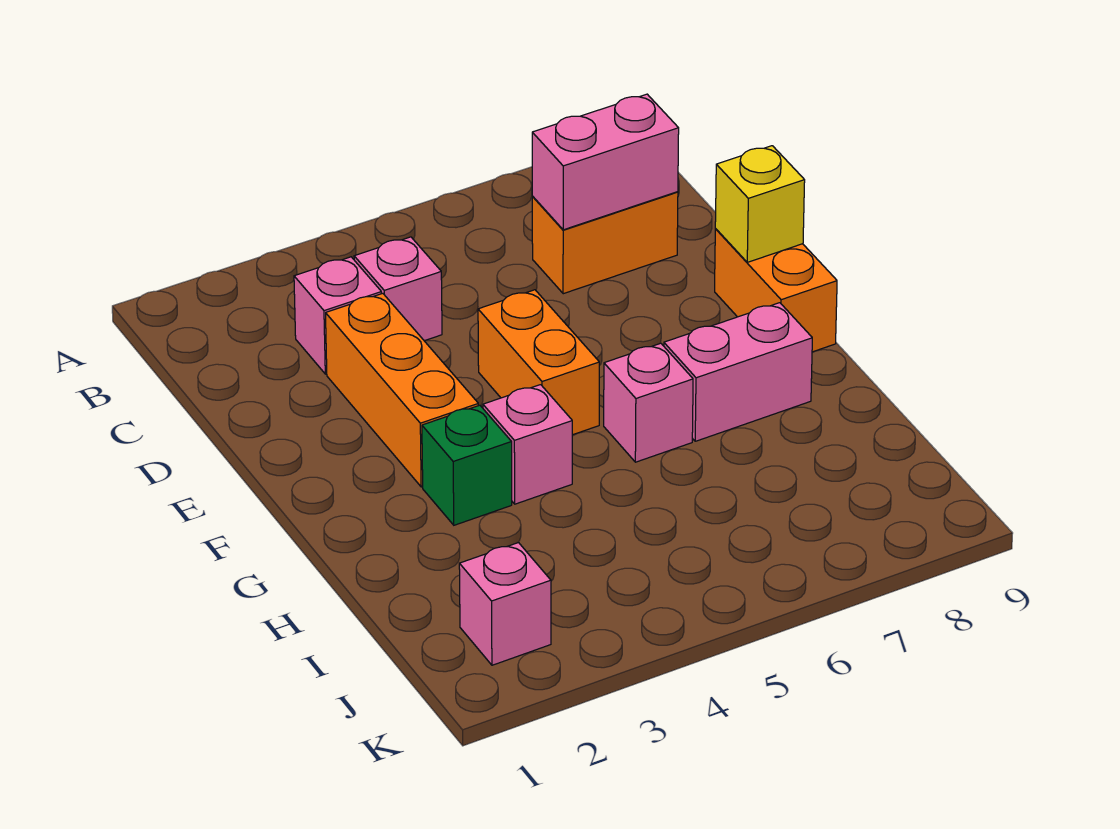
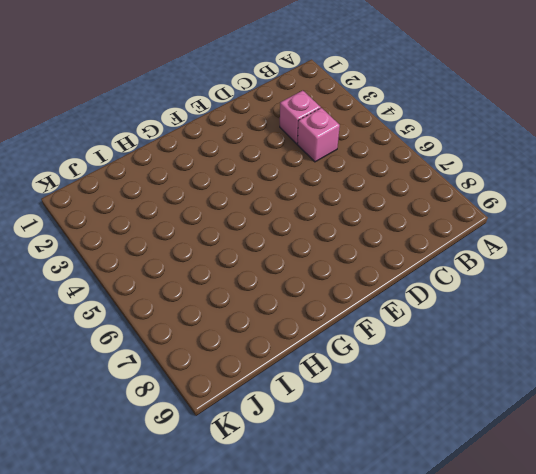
none -> orange 1x2 brick [532,192,678,294]
none -> orange 1x3 brick [326,293,478,487]
none -> orange 1x2 brick [478,290,599,435]

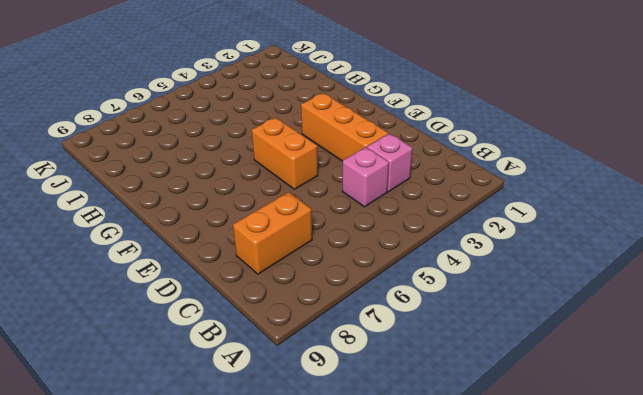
none -> orange 1x2 brick [715,229,837,352]
none -> green 1x1 brick [422,405,512,525]
none -> pink 1x1 brick [483,385,572,504]

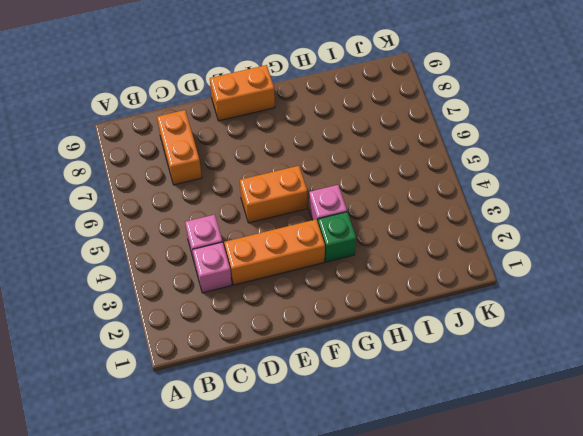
none -> pink 1x1 brick [604,343,693,462]
none -> pink 1x2 brick [664,303,812,441]
none -> pink 1x1 brick [459,543,551,665]

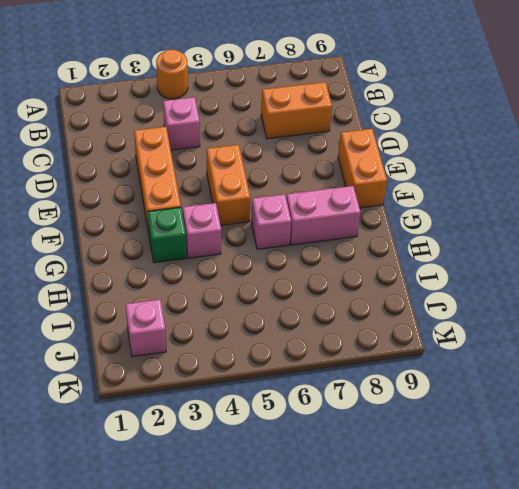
orange 1x1 round brick [156,50,188,99] -> none
none -> pink 1x1 brick [294,257,381,374]
none -> pink 1x2 brick [532,94,679,230]
none -> yellow 1x1 brick [715,146,805,262]

